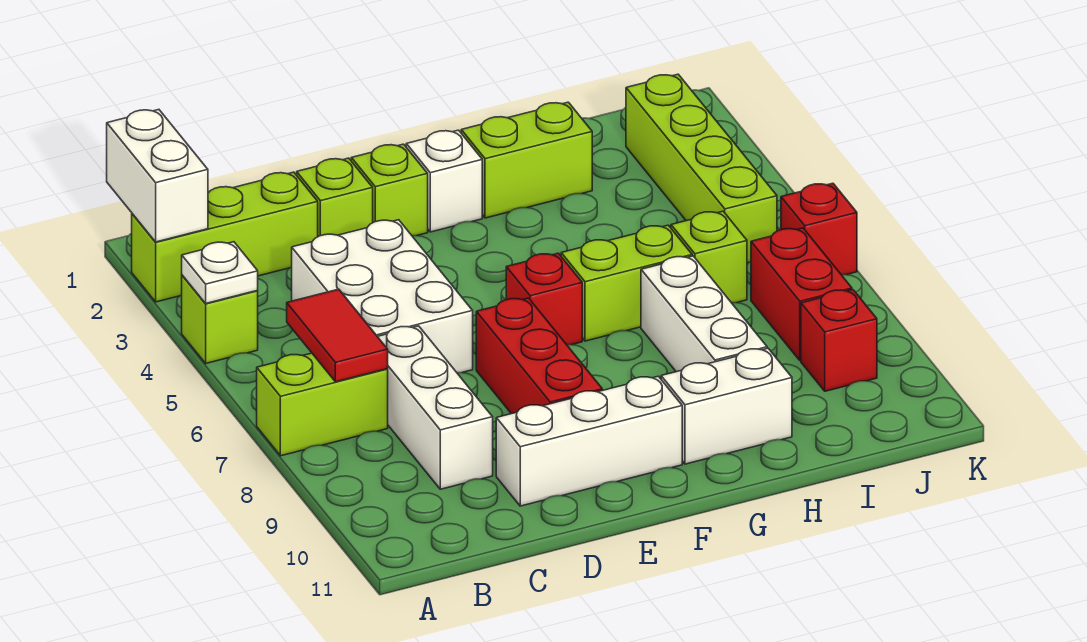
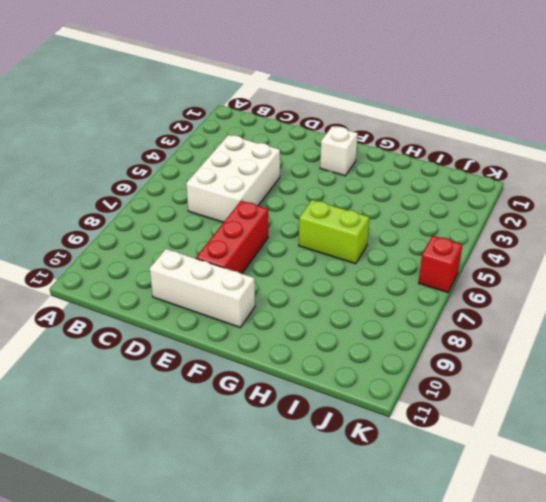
none -> lime 1x3 brick [132,172,318,302]
none -> lime 1x1 brick [182,275,258,363]
none -> lime 1x2 brick [257,353,388,456]

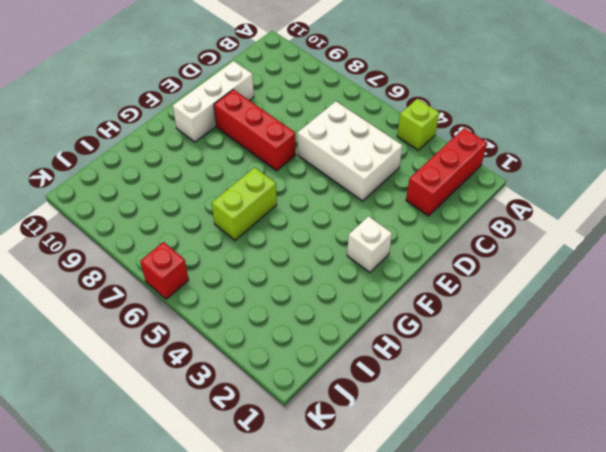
red 1x3 brick [406,128,487,216] -> lime 1x3 brick [132,172,318,302]
none -> lime 1x2 brick [257,353,388,456]
none -> white 1x3 brick [377,326,493,489]
none -> lime 1x1 brick [297,158,373,236]

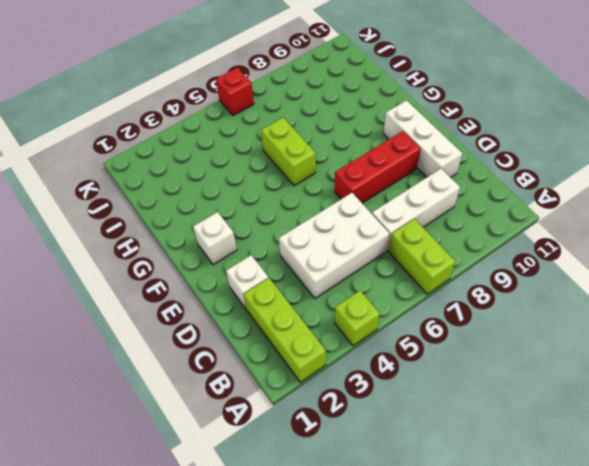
white 1x1 brick [226,255,268,309] -> lime 1x1 brick [297,158,373,236]
none -> lime 1x1 brick [351,144,428,236]
none -> red 1x1 brick [506,253,582,345]
none -> lime 1x2 brick [461,102,592,218]

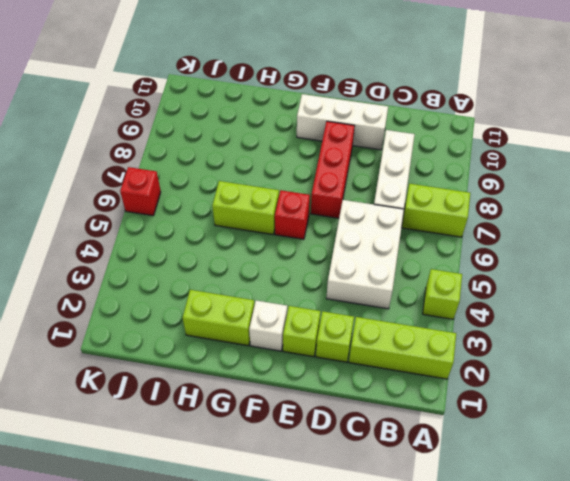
none -> white 1x2 brick [661,348,792,464]
none -> white 1x3 brick [641,256,767,372]
none -> lime 1x1 brick [671,211,747,303]

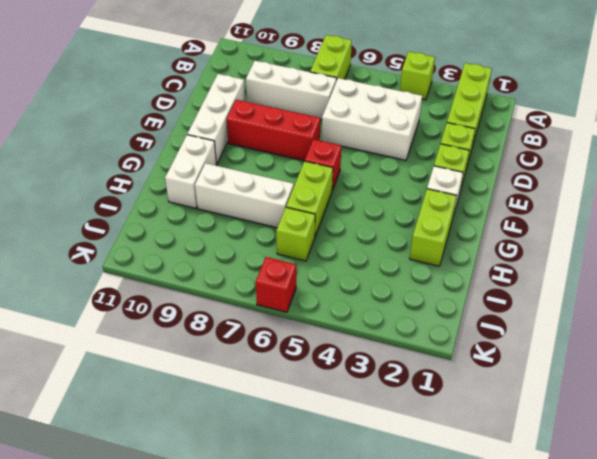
none -> lime 1x4 brick [626,74,777,263]
none -> red 1x2 brick [751,228,852,361]
none -> red 1x1 brick [801,290,877,391]

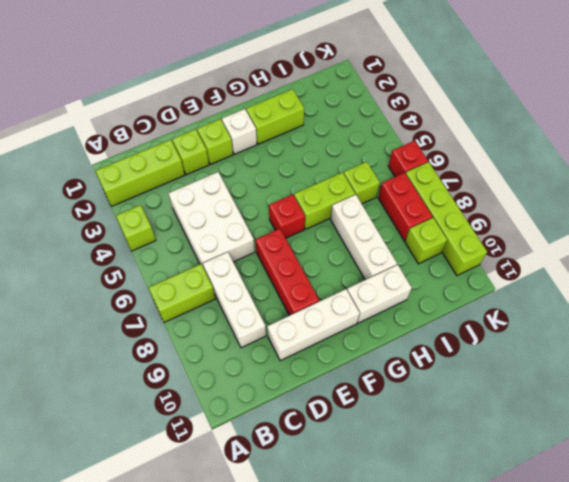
lime 1x1 brick [405,218,447,264] -> red 1x1 brick [801,290,877,391]
lime 1x4 brick [406,162,487,276] -> lime 1x4 brick moved to [626,74,777,263]
none -> white 1x2 brick [107,110,208,242]
none -> white 1x1 plate [182,242,258,304]
none -> red 1x2 tile [287,289,388,382]

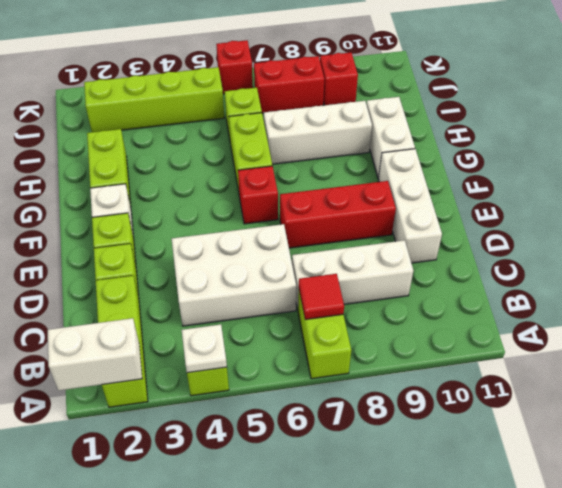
red 1x1 tile [298,274,344,320] -> red 1x2 tile [287,289,388,382]

